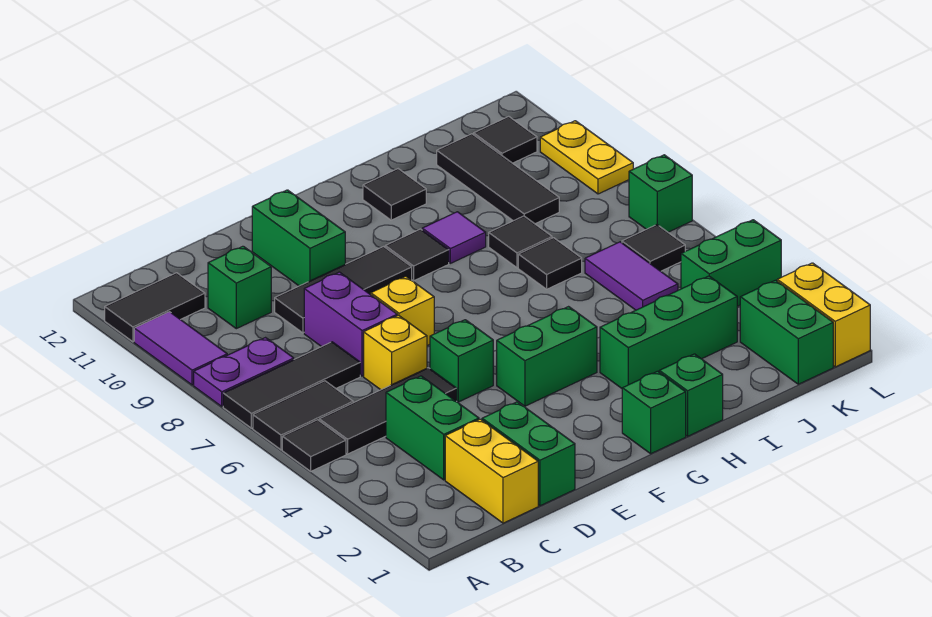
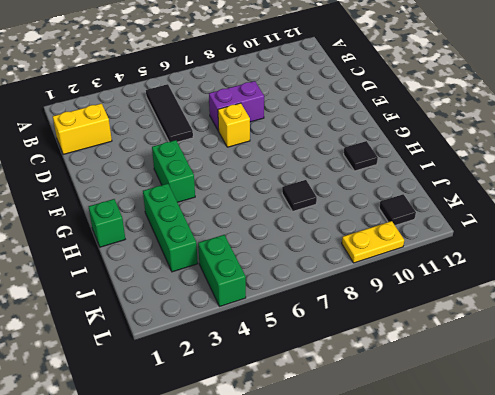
none -> black 1x1 tile [282,420,346,471]
none -> black 1x2 tile [253,381,353,450]
none -> black 1x3 tile [223,342,360,428]
none -> purple 1x2 plate [194,338,294,406]

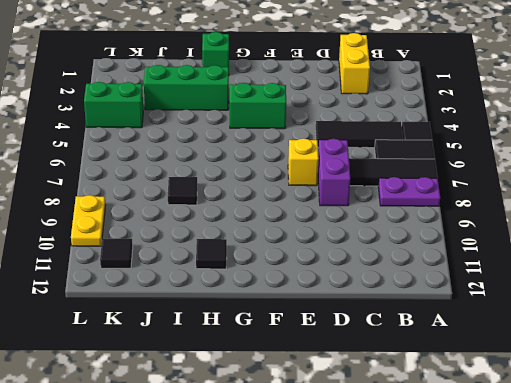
none -> purple 1x2 tile [134,312,227,385]
none -> black 1x2 tile [105,273,205,342]
none -> green 1x2 brick [386,376,479,480]
none -> green 1x1 brick [208,246,271,329]

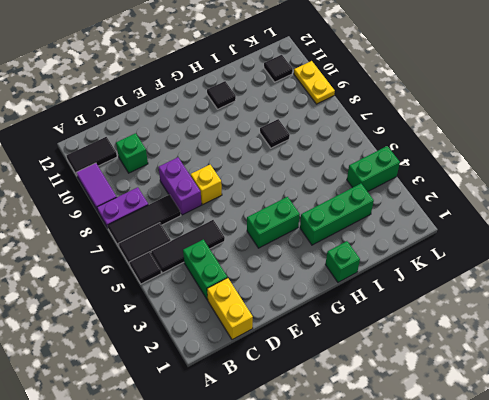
none -> green 1x2 brick [482,402,575,506]
none -> yellow 1x1 brick [364,315,427,390]
none -> black 1x3 tile [275,247,412,333]
none -> green 1x1 brick [430,320,493,402]

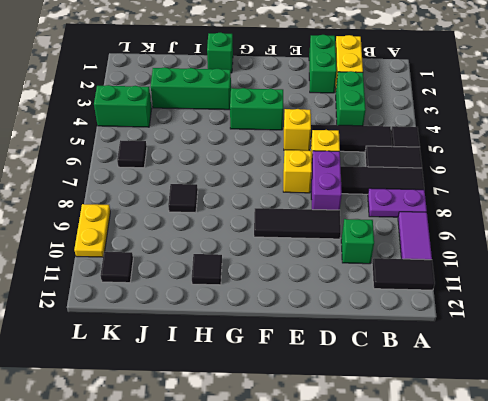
yellow 1x1 brick [284,109,311,151] -> green 1x1 brick [430,320,493,402]
none -> green 1x2 brick [252,190,345,286]
none -> green 1x1 brick [622,371,686,454]
none -> black 1x1 tile [385,229,449,281]
none -> purple 1x1 tile [422,212,486,263]

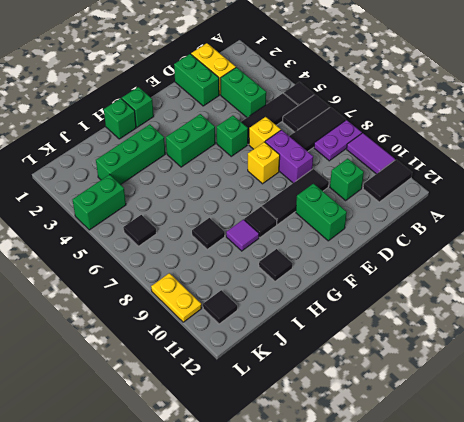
none -> black 1x1 tile [518,238,582,289]
none -> purple 1x2 tile [585,242,678,310]
none -> black 1x3 tile [437,134,559,224]
none -> green 1x2 brick [740,280,833,384]

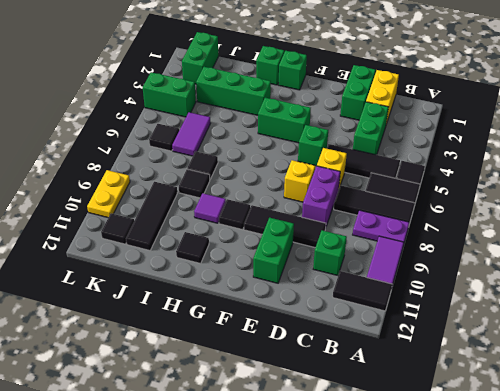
none -> yellow 1x2 brick [777,263,870,367]
none -> green 1x1 brick [629,155,692,232]

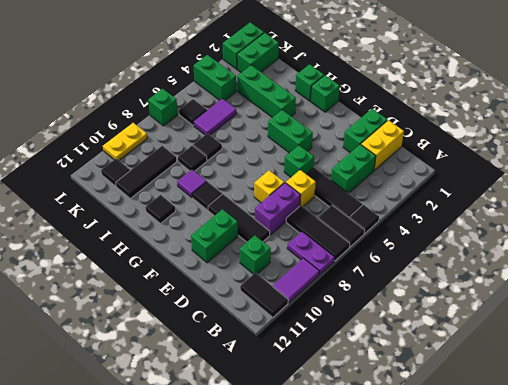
green 1x2 brick [223,22,264,69] -> yellow 1x2 brick [777,263,870,367]

